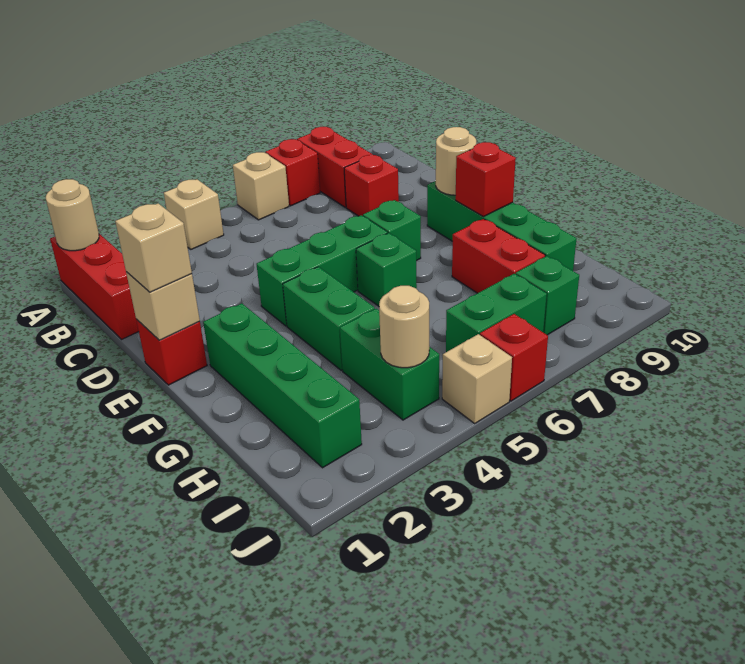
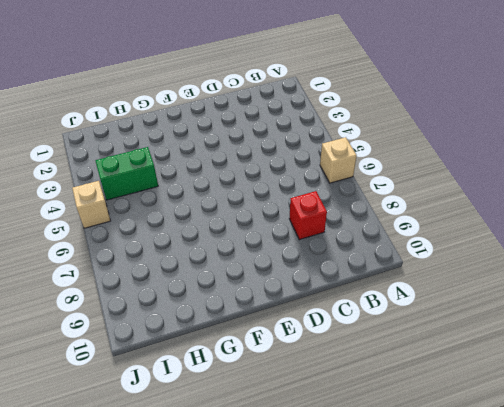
none -> red 1x3 brick [50,234,139,339]
none -> tan 1x1 brick [164,179,224,249]
none -> red 1x1 brick [265,139,320,206]

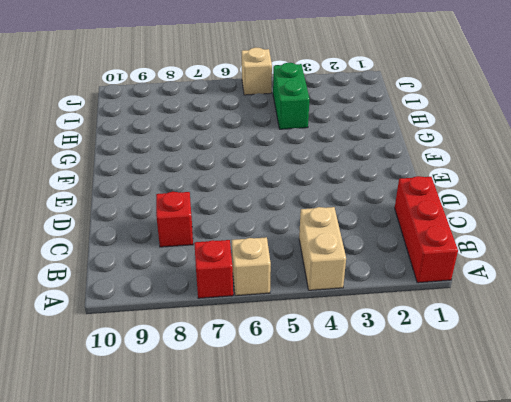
tan 1x2 brick [299,207,346,290] -> tan 1x1 brick [164,179,224,249]
none -> red 1x2 brick [297,127,373,207]
none -> red 1x1 brick [136,319,207,385]
none -> green 1x3 brick [257,215,387,326]

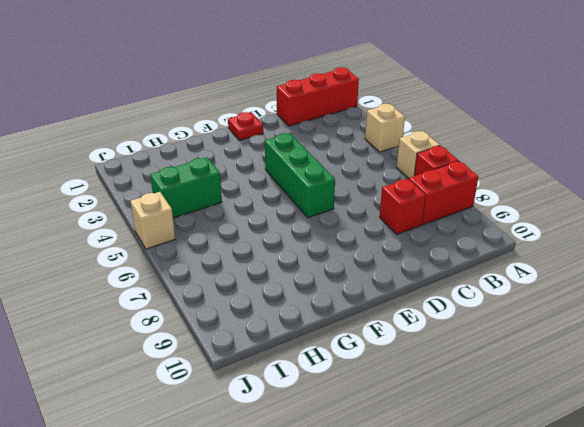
red 1x1 plate [228,112,263,140] -> red 1x1 brick [136,319,207,385]
none -> green 1x1 brick [363,200,421,261]
none -> green 1x4 brick [427,181,577,271]
none -> green 1x4 brick [203,303,362,468]

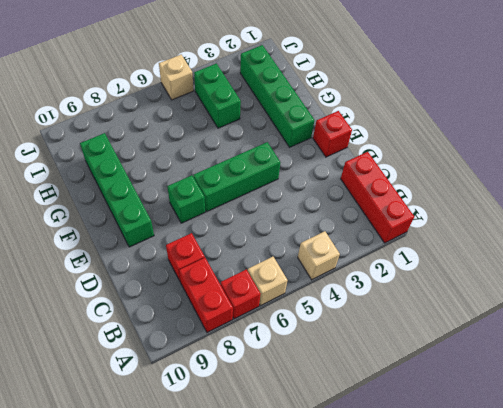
none -> green 1x2 brick [283,267,375,370]
none -> green 1x1 brick [356,233,417,306]
none -> red 1x2 brick [452,219,545,293]

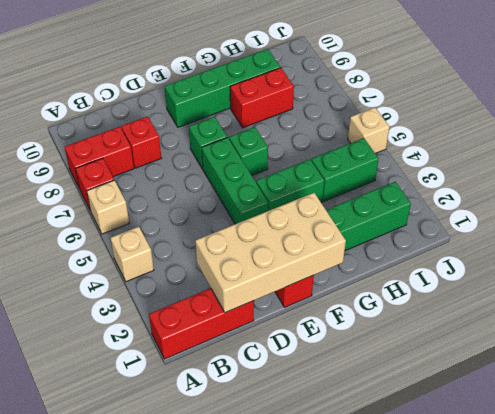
tan 2x4 brick [195,193,346,313] -> tan 1x1 brick [126,272,200,340]
none -> green 1x2 brick [446,274,547,352]
none -> green 1x1 brick [516,256,579,335]
none -> red 1x1 brick [480,314,548,401]

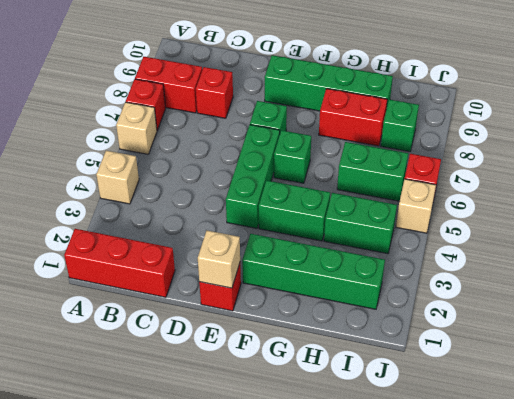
green 1x2 brick [337,142,408,201] -> green 1x2 brick turned to [446,274,547,352]
none -> tan 1x1 round brick [46,179,99,251]
none -> tan 1x1 round brick [436,127,476,195]
none -> red 1x1 brick [456,142,516,217]

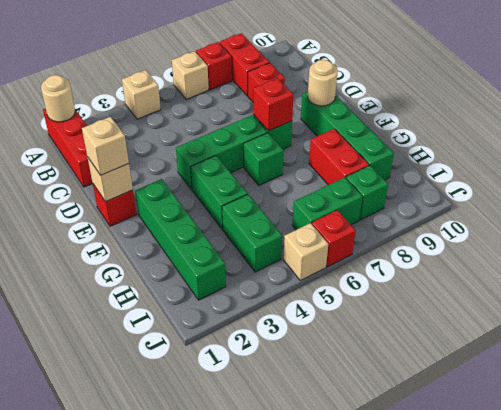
red 1x1 brick [253,78,293,131] -> red 1x1 brick moved to [456,142,516,217]
none -> tan 1x1 round brick [379,286,429,368]

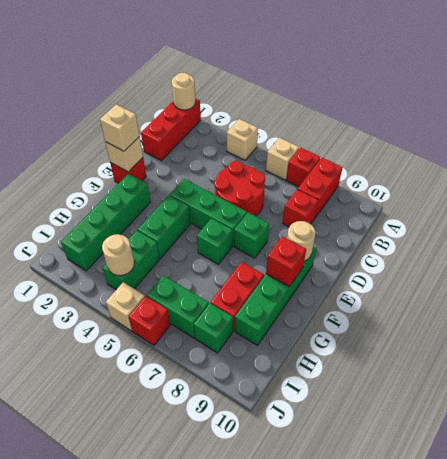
red 2x2 round brick [215,161,265,216] -> none

